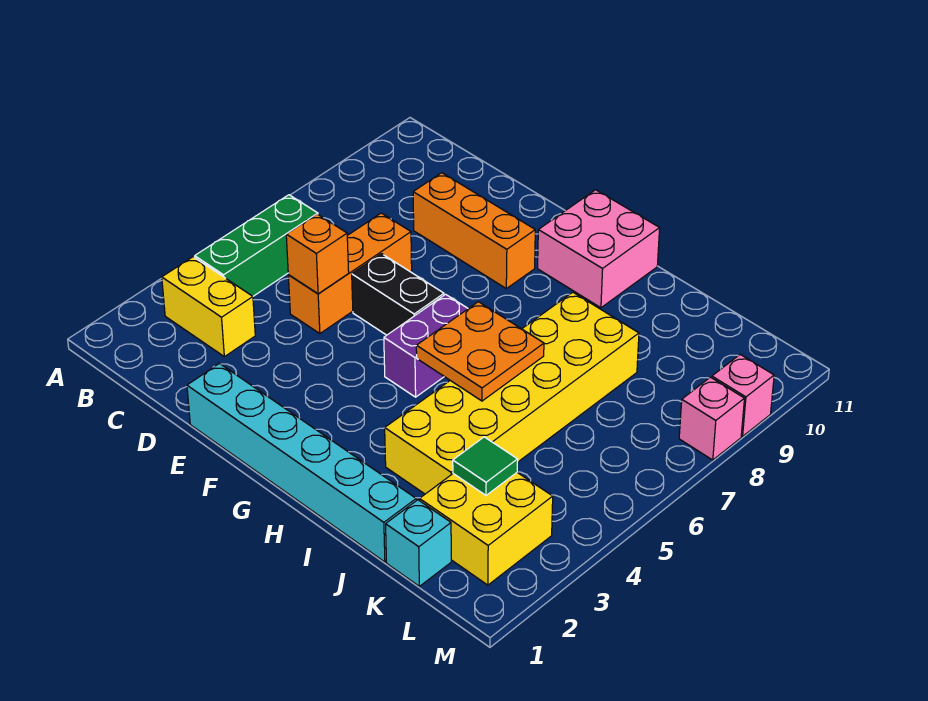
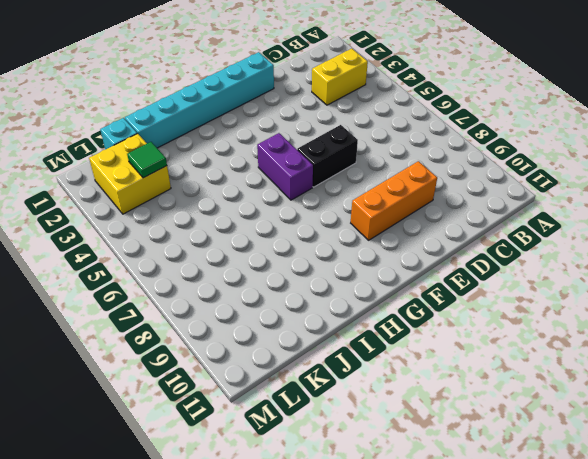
none -> green 1x3 brick [195,195,318,296]
none -> orange 1x3 brick [288,213,412,334]
none -> pink 2x2 brick [538,190,660,308]

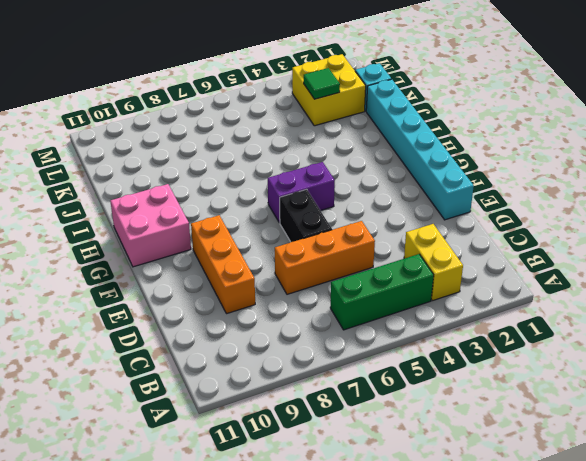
none -> yellow 2x6 brick [385,292,639,494]
none -> pink 1x1 brick [679,377,744,460]
none -> pink 1x1 brick [712,354,774,436]

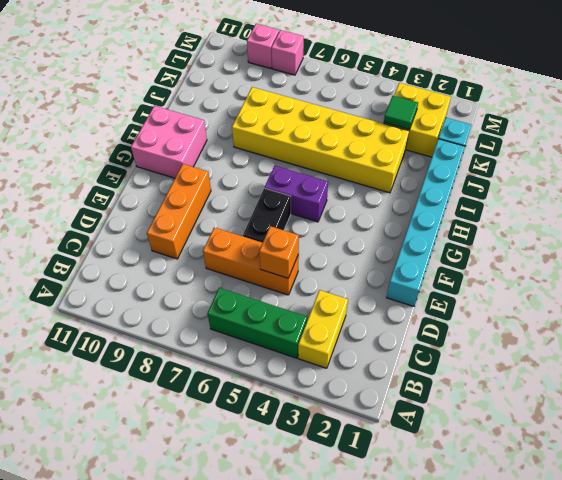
none -> orange 2x2 plate [416,302,544,401]

